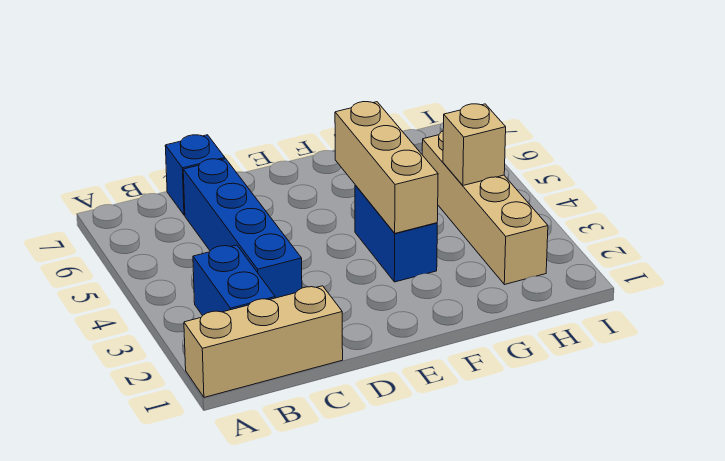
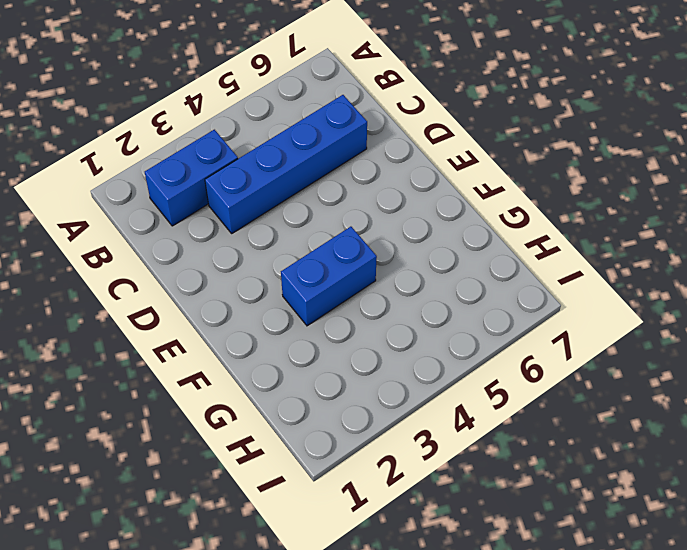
none -> tan 1x3 brick [184,286,343,397]
none -> blue 1x1 brick [165,135,225,215]

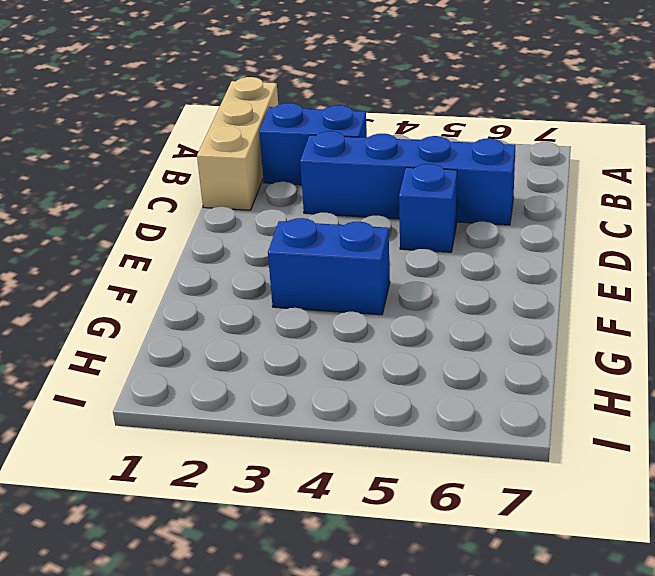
blue 1x1 brick [399,164,457,252] -> blue 1x1 brick moved to [165,135,225,215]
none -> tan 1x4 brick [422,131,548,285]
none -> tan 1x3 brick [335,102,438,233]

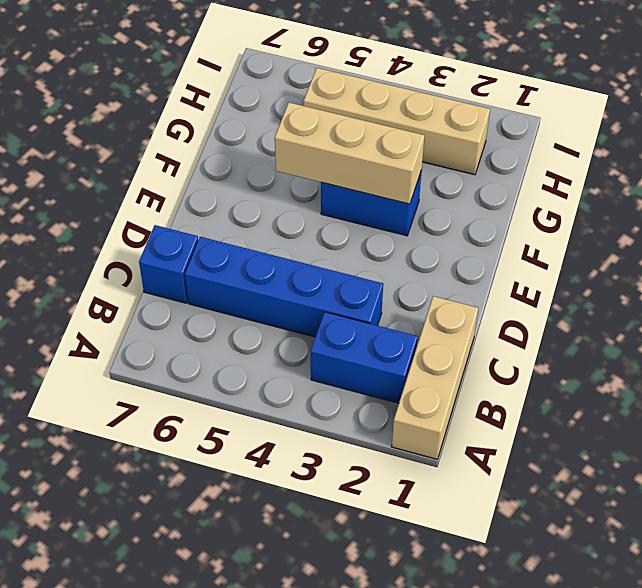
none -> tan 1x1 brick [443,104,506,185]

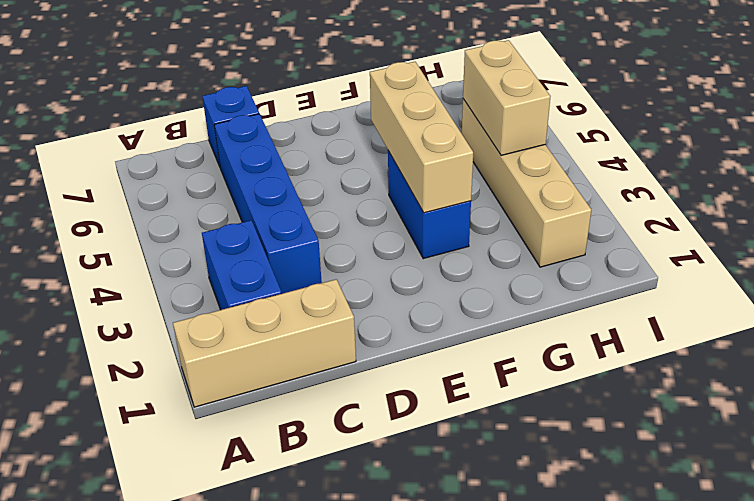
tan 1x2 brick [463,40,551,155] -> tan 1x1 brick [443,104,506,185]

